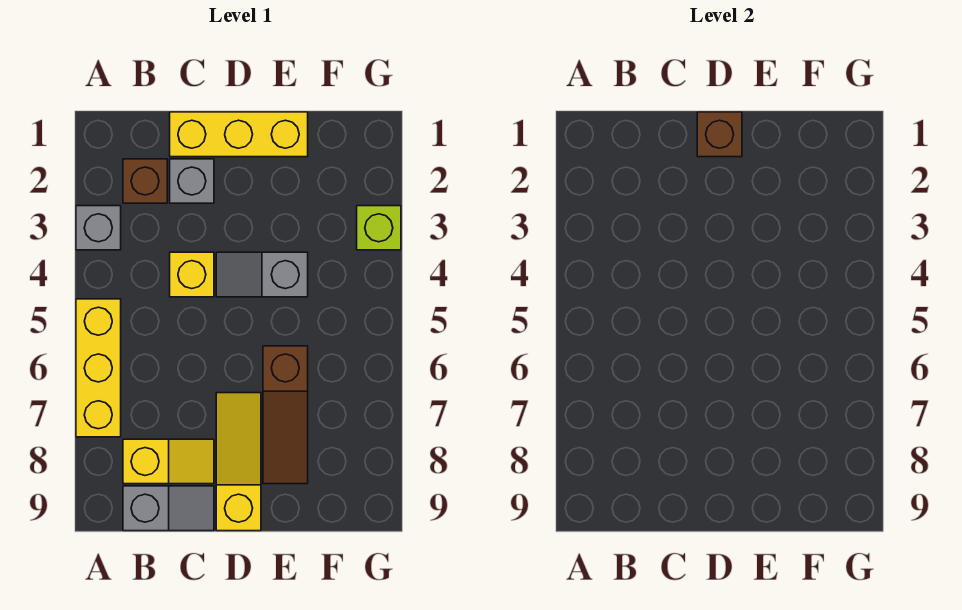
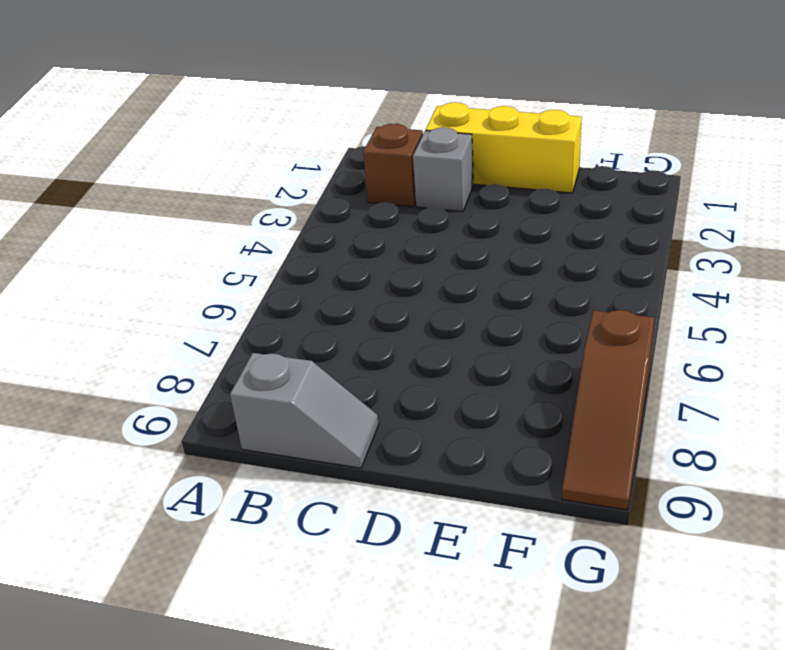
brown 1x3 slope [562,310,655,510] -> brown 1x3 slope moved to [263,346,308,484]
none -> grey 1x1 brick [76,206,121,250]
none -> yellow 1x3 brick [76,299,121,437]
none -> yellow 1x2 slope [123,439,214,484]

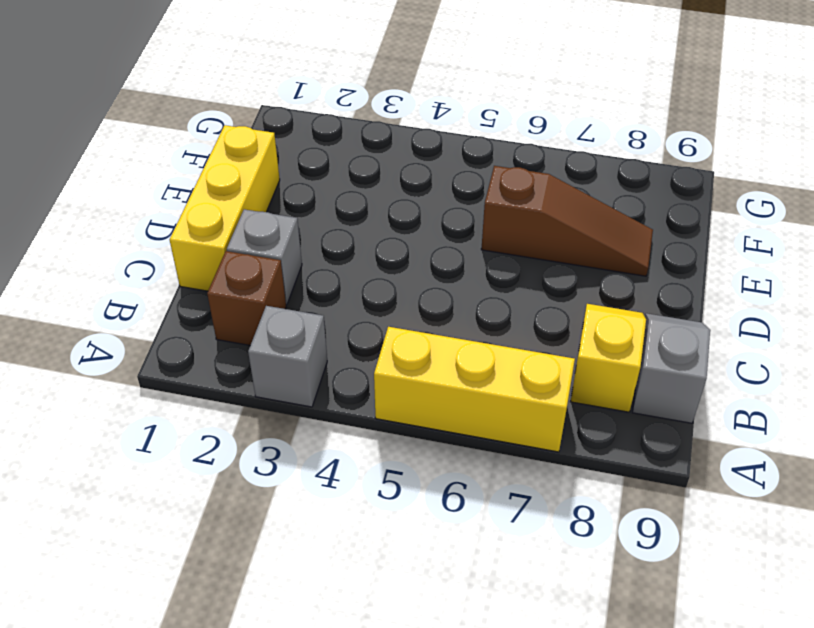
none -> yellow 1x1 brick [170,252,214,297]
none -> grey 1x2 slope [216,252,308,297]
none -> yellow 1x3 slope [216,393,261,531]

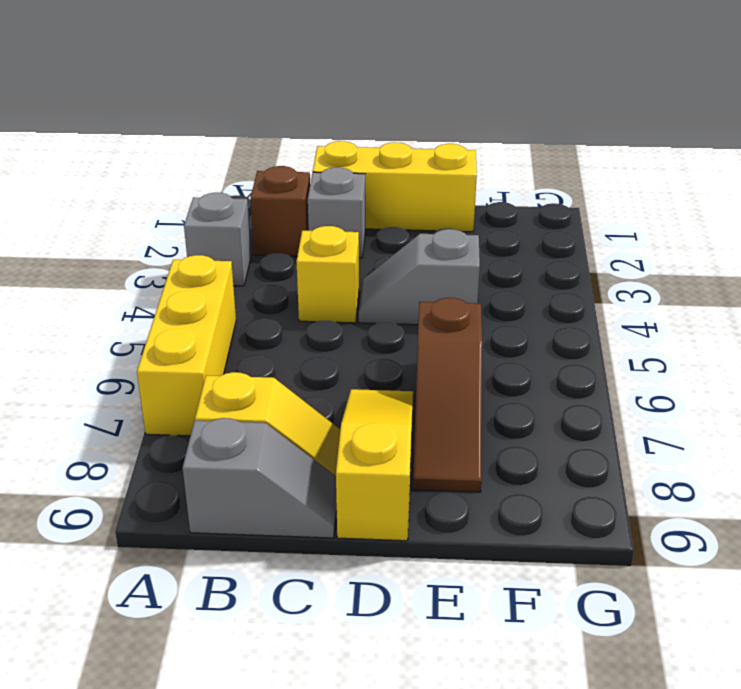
none -> lime 1x1 brick [357,206,401,250]
none -> brown 1x1 brick [697,112,742,157]

